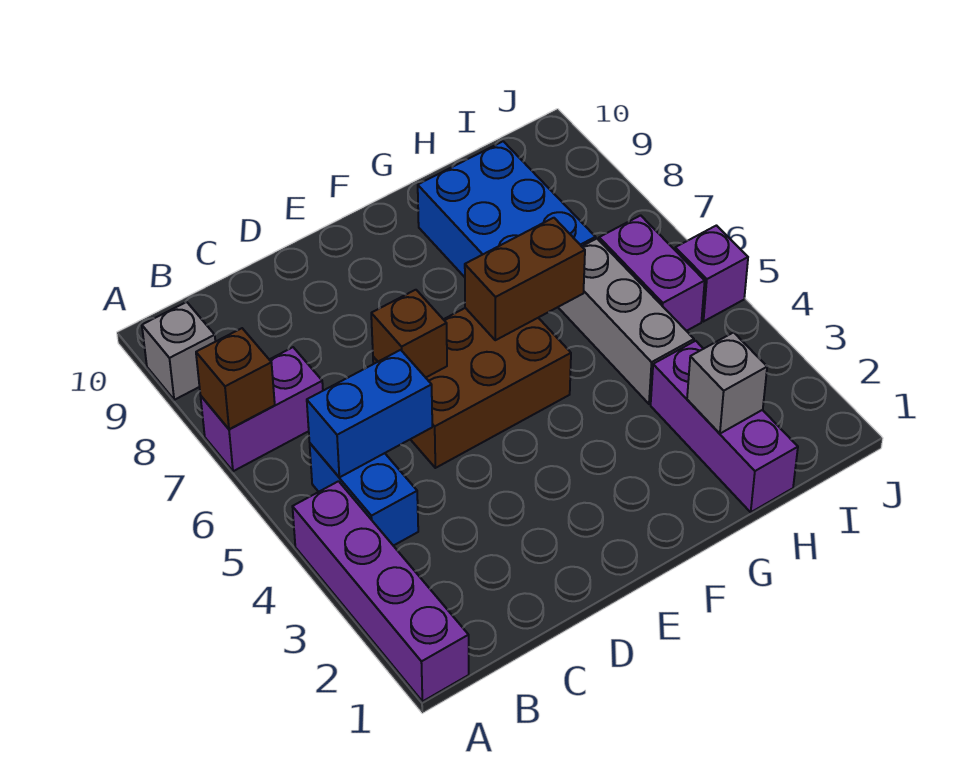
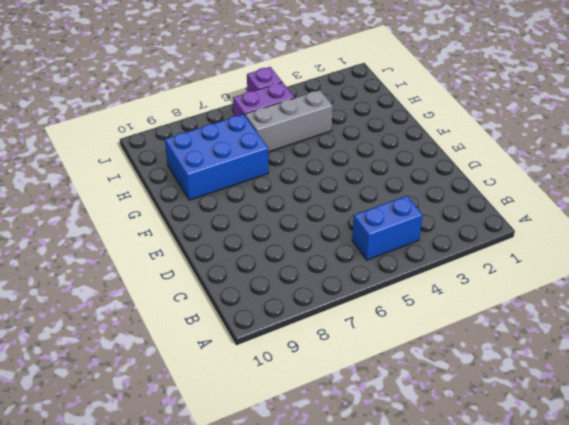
none -> purple 1x4 brick [292,481,469,702]
none -> purple 1x2 brick [201,347,323,471]
none -> grey 1x1 brick [142,302,215,400]

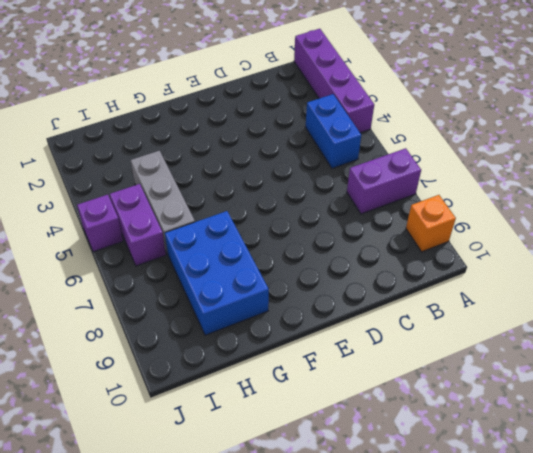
orange 1x1 brick [406,195,456,252] -> grey 1x1 brick [142,302,215,400]
none -> brown 2x3 brick [373,308,571,468]
none -> purple 1x3 brick [651,341,798,512]
none -> brown 1x1 brick [196,328,275,429]

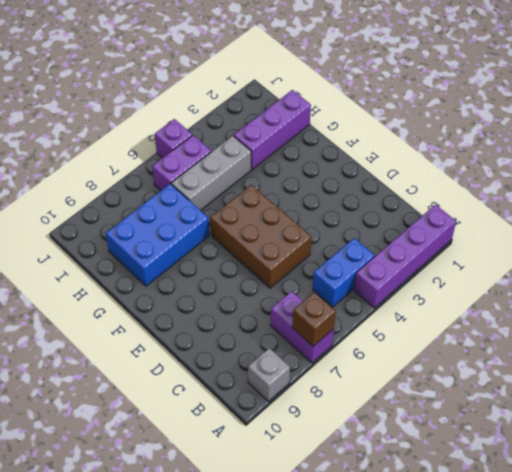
none -> blue 1x2 brick [307,350,432,477]
none -> brown 1x1 brick [371,290,447,378]
none -> brown 1x2 brick [465,218,585,340]

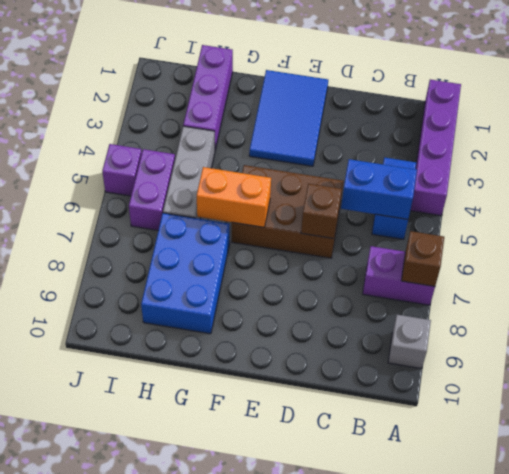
blue 2x3 tile [249,70,328,166] -> none
orange 1x2 brick [197,167,271,227] -> brown 1x2 brick [465,218,585,340]
none -> grey 1x1 brick [687,332,767,433]

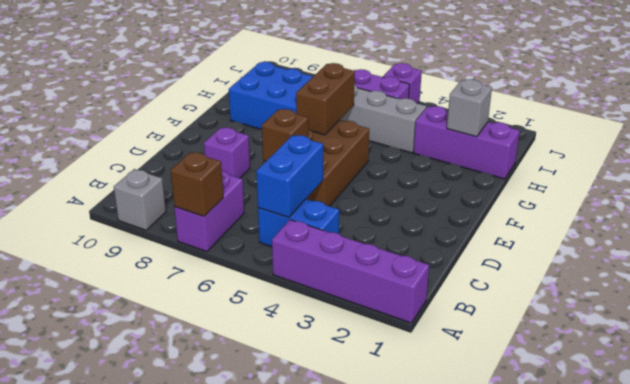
purple 1x1 brick [204,127,250,178] -> none

